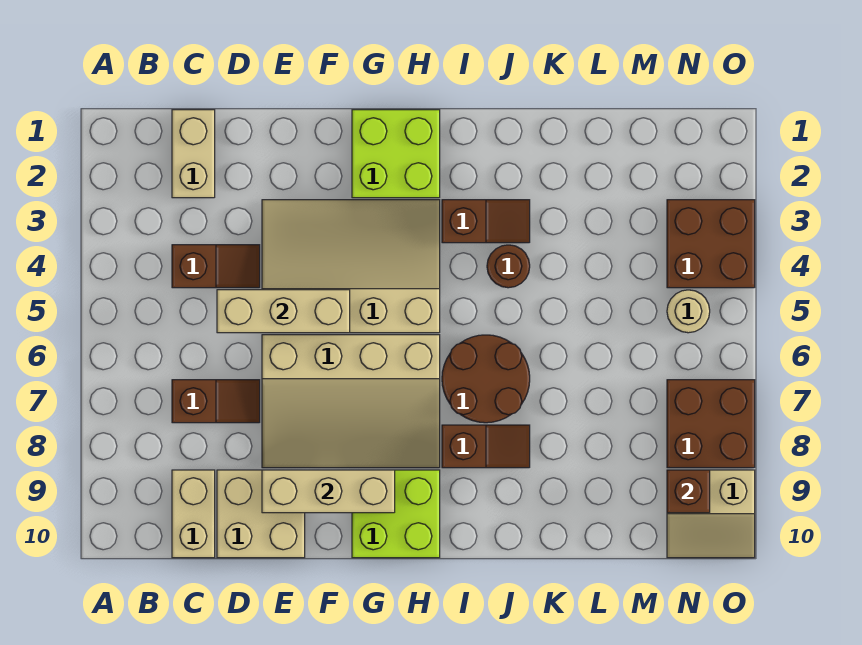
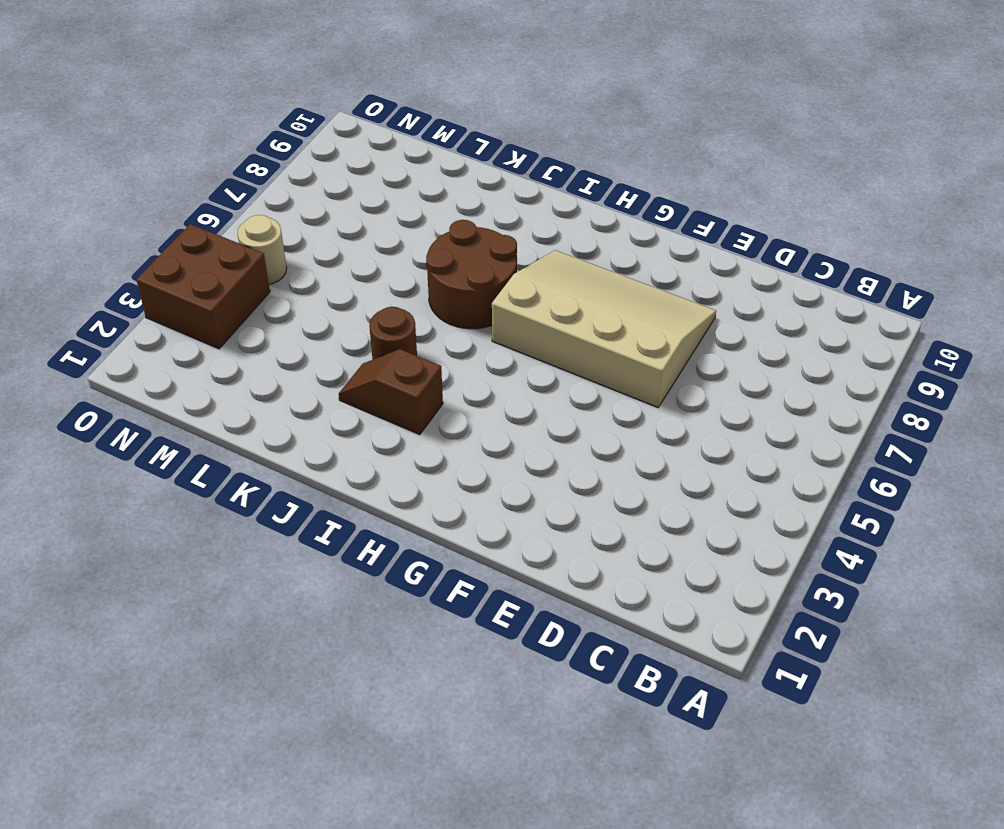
none -> tan 1x2 brick [172,110,215,198]
none -> brown 1x2 slope [172,245,260,288]
none -> brown 1x2 slope [172,380,260,423]

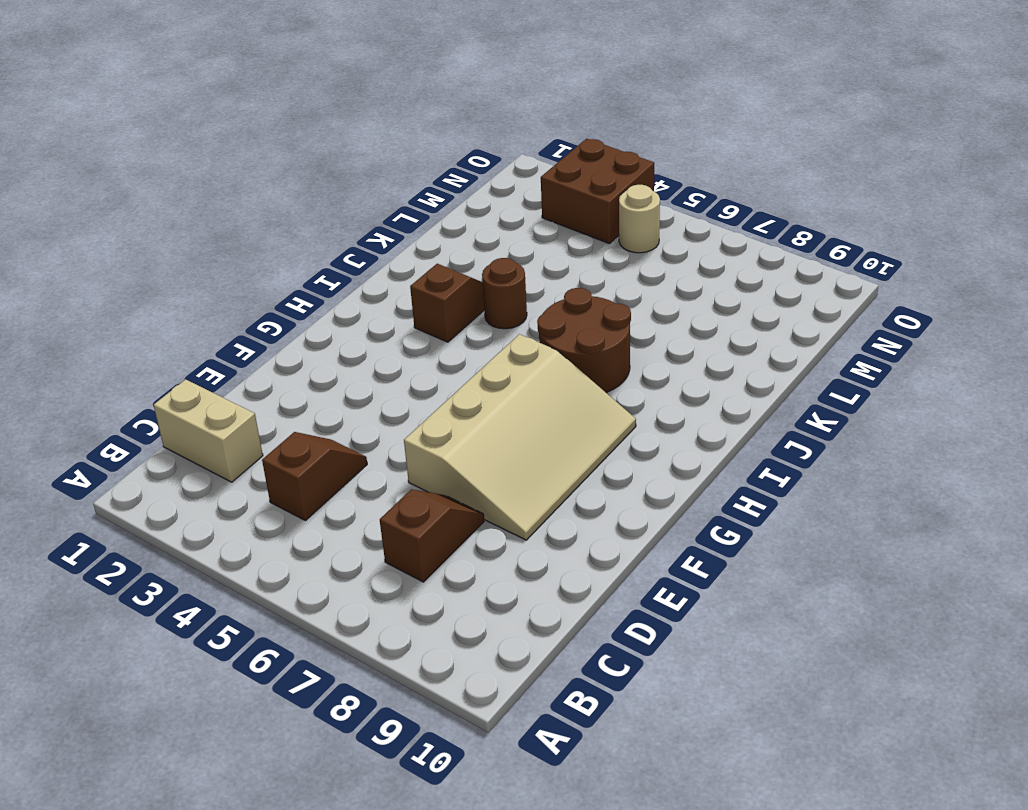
none -> tan 1x2 brick [172,470,215,558]
none -> tan 2x2 brick [217,470,305,558]
none -> tan 3x4 slope [262,200,440,333]

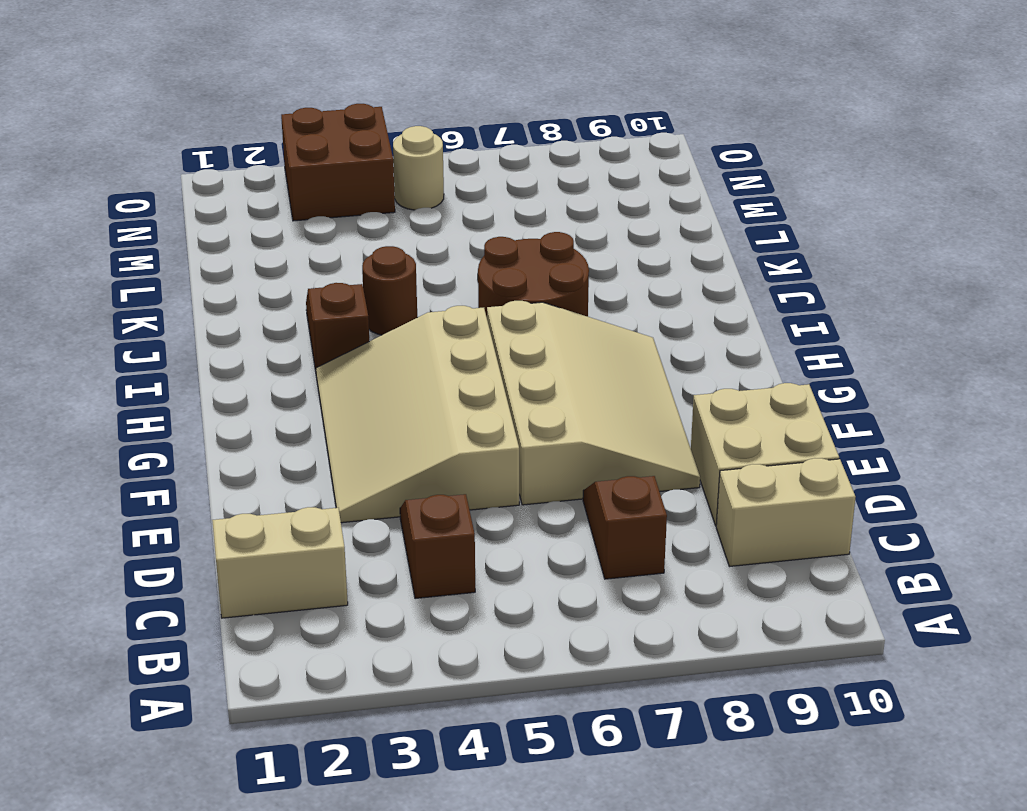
none -> lime 2x2 brick [352,110,440,198]
none -> lime 2x2 brick [352,470,440,558]
none -> brown 1x2 slope [442,425,530,468]

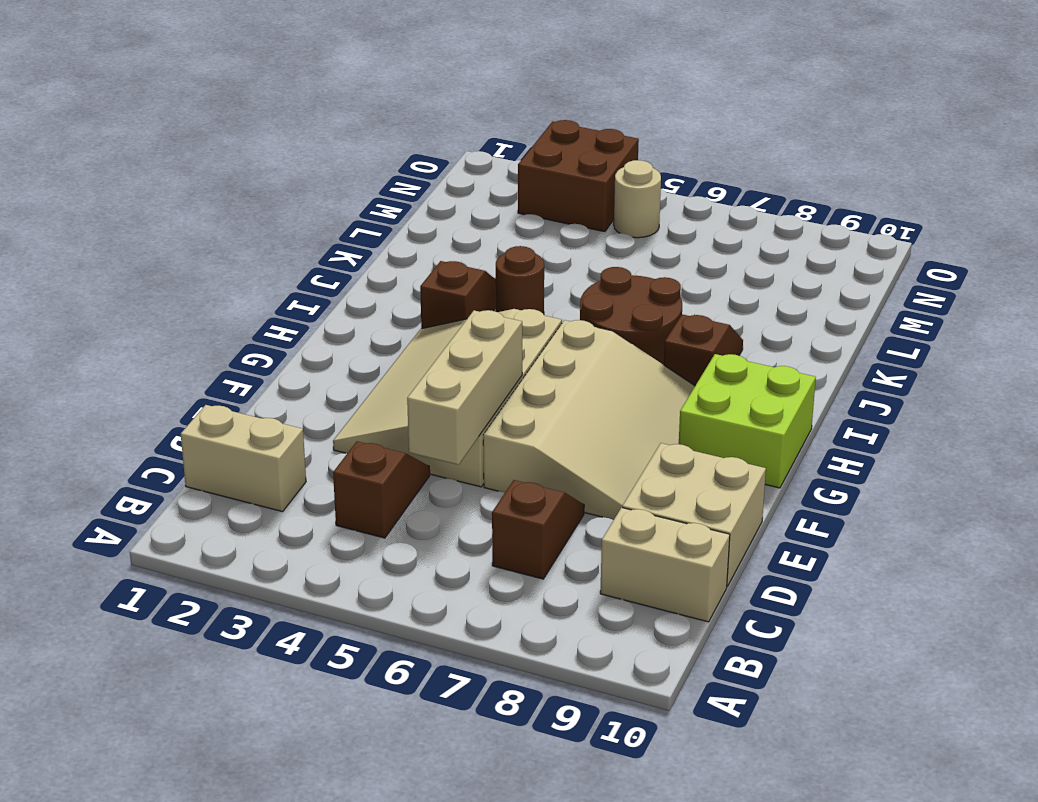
none -> lime 2x2 brick [352,110,440,198]
none -> brown 2x2 brick [667,380,755,468]
none -> tan 2x2 slope [667,470,755,558]

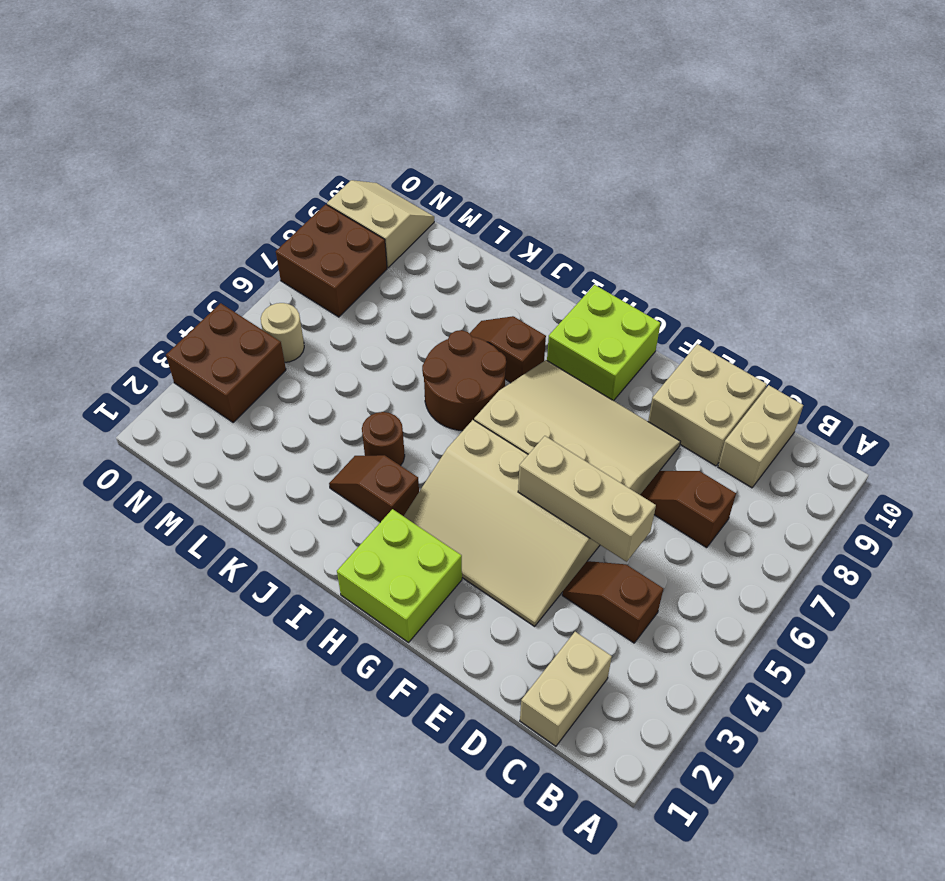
none -> tan 1x3 brick [262,470,395,513]
none -> brown 1x1 brick [667,470,710,513]

